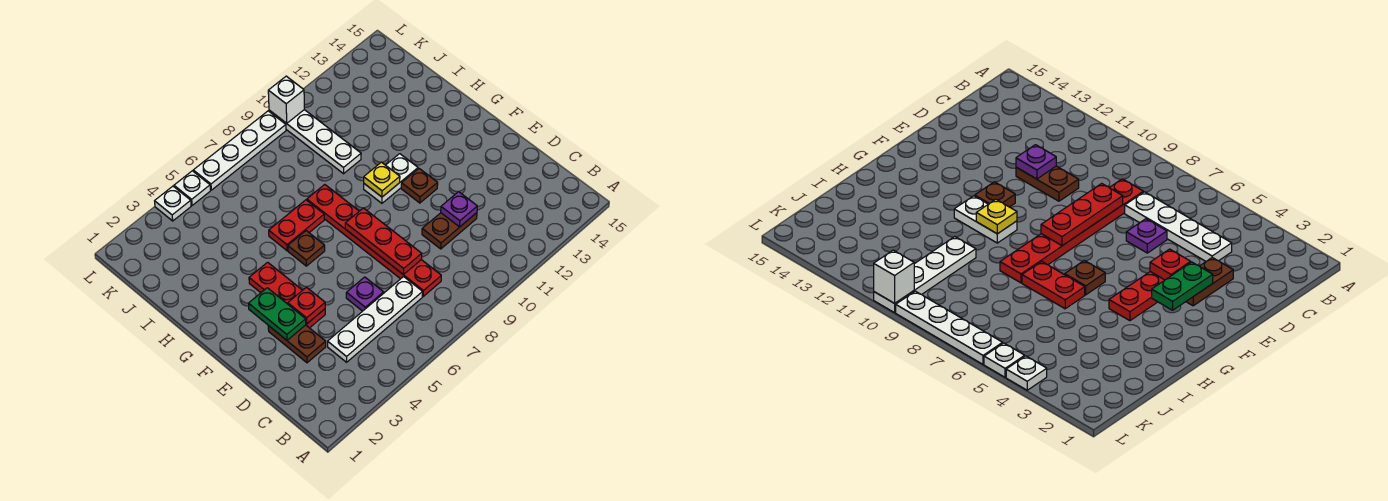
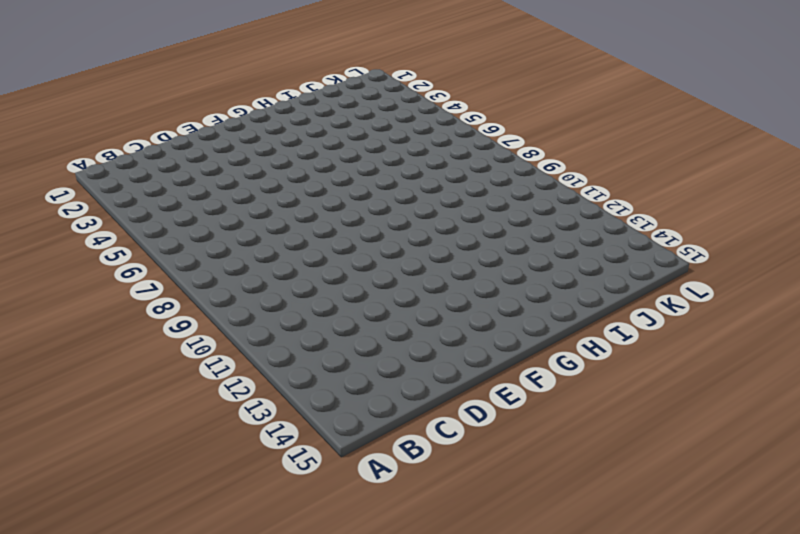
none -> white 1x4 plate [328,277,423,362]
none -> red 1x6 plate [307,185,441,296]
none -> brown 1x2 plate [268,325,326,363]

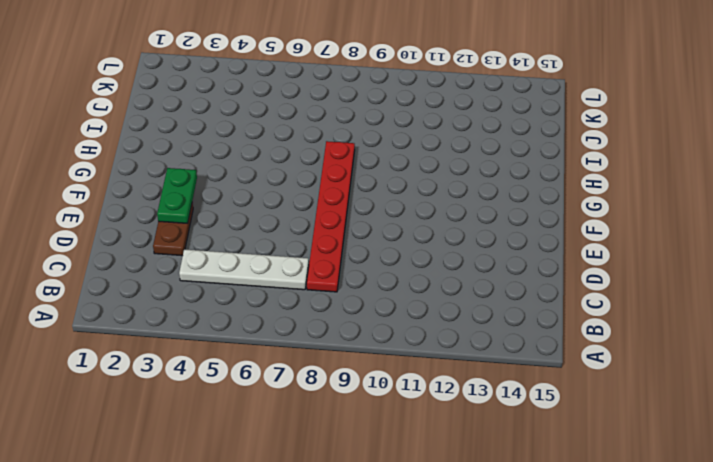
none -> purple 1x1 plate [346,277,384,311]
none -> brown 1x2 plate [422,213,477,249]
none -> red 1x3 plate [249,262,325,328]

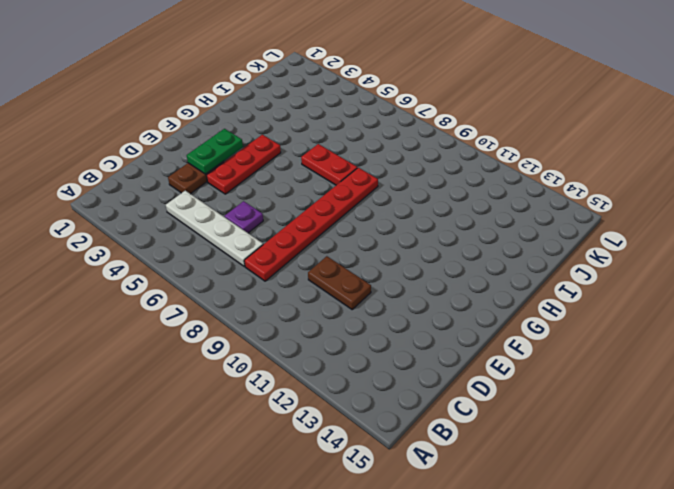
none -> brown 1x1 plate [401,169,438,203]
none -> brown 1x1 plate [288,231,325,266]
none -> white 1x2 plate [364,154,418,203]

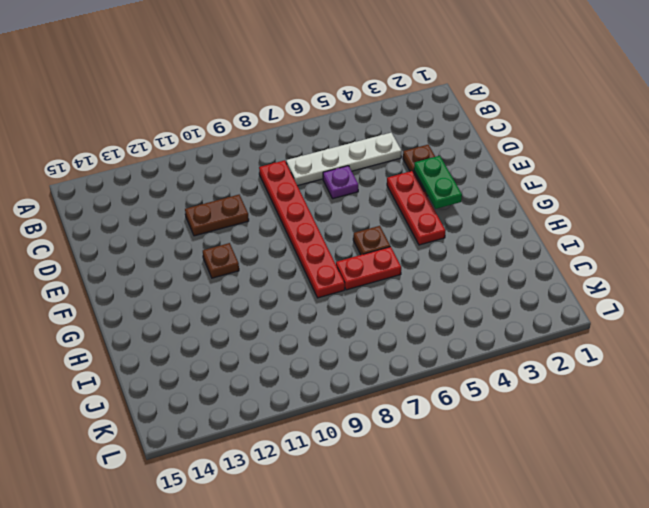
none -> white 1x2 plate [364,154,418,203]
none -> white 1x4 plate [269,110,361,174]
none -> white 1x1 plate [155,186,191,221]

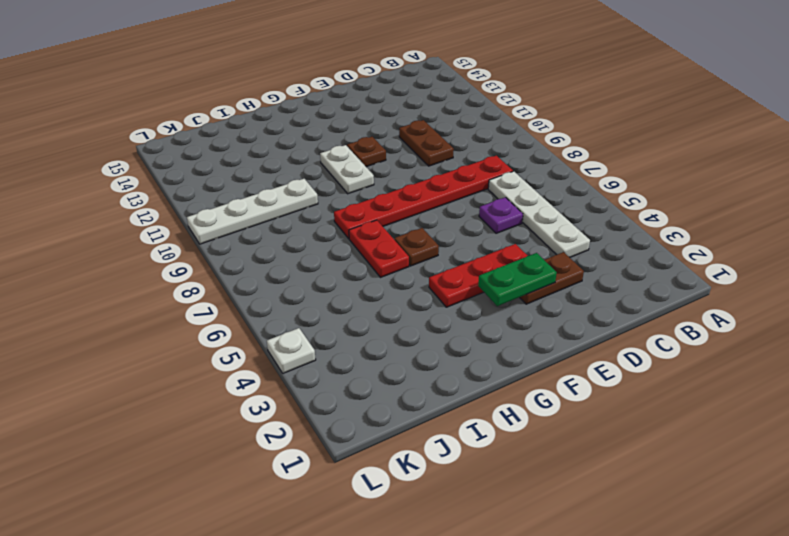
none -> white 1x1 plate [174,171,210,205]
none -> white 1x4 plate [193,111,286,190]
none -> red 1x3 plate [345,208,422,274]

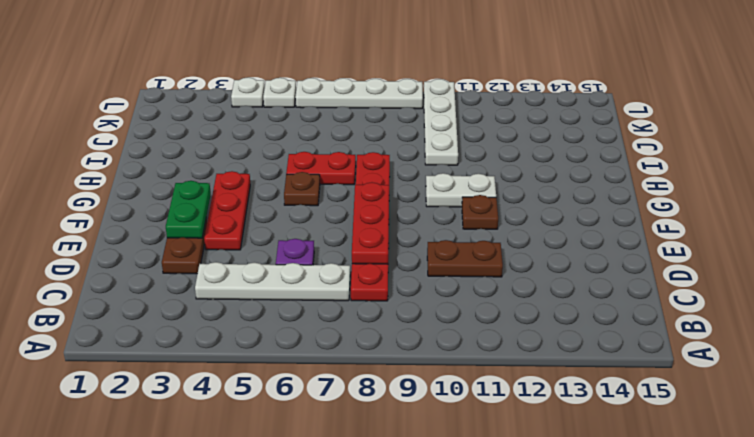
none -> purple 1x1 plate [441,192,477,227]
none -> red 1x1 plate [288,287,325,324]
none -> yellow 1x1 plate [364,162,400,197]

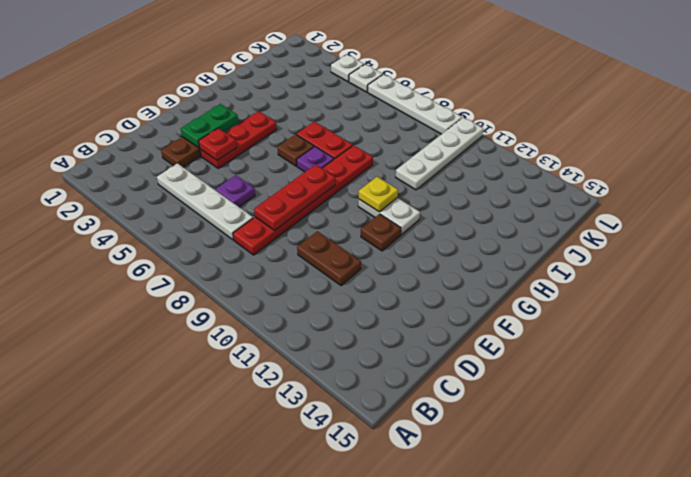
purple 1x1 plate [297,147,334,172] -> purple 1x1 plate moved to [441,192,477,227]
none -> white 1x1 brick [268,76,304,123]

